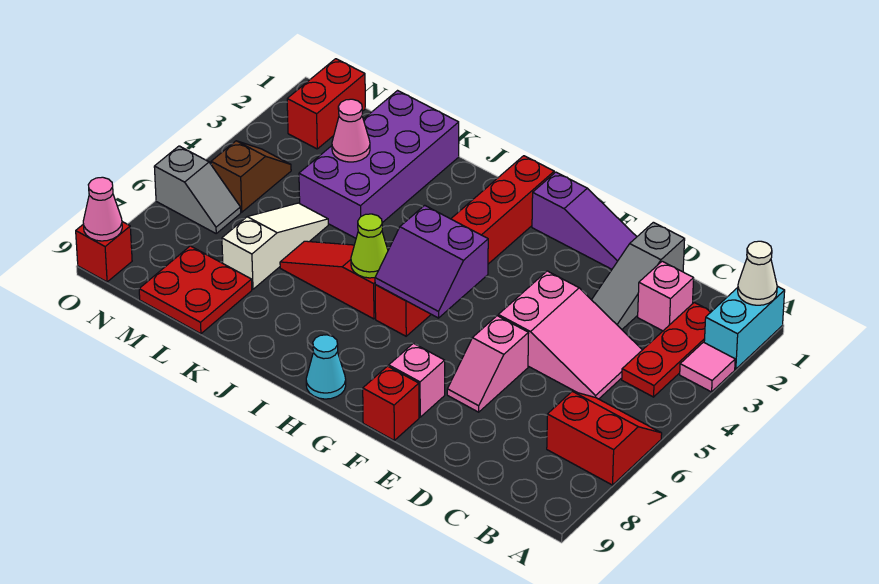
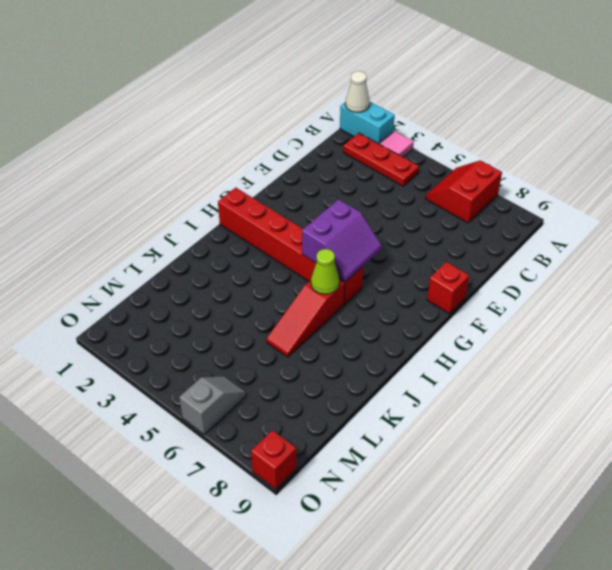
none -> pink 1x1 brick [638,261,694,331]
none -> pink 2x3 slope [498,271,642,399]
none -> grey 1x3 slope [592,222,685,329]

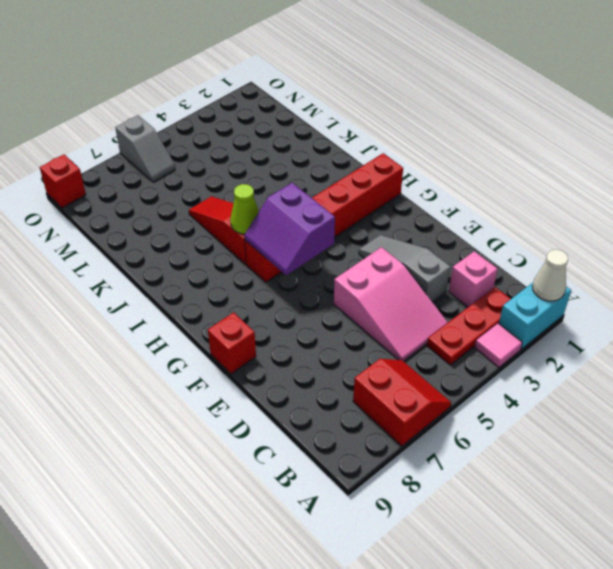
grey 1x3 slope [359,235,450,302] -> grey 1x3 slope turned to [592,222,685,329]
none -> purple 1x3 slope [532,172,637,269]
none -> pink 1x2 slope [447,316,529,412]
none -> pink 1x1 brick [389,343,445,417]

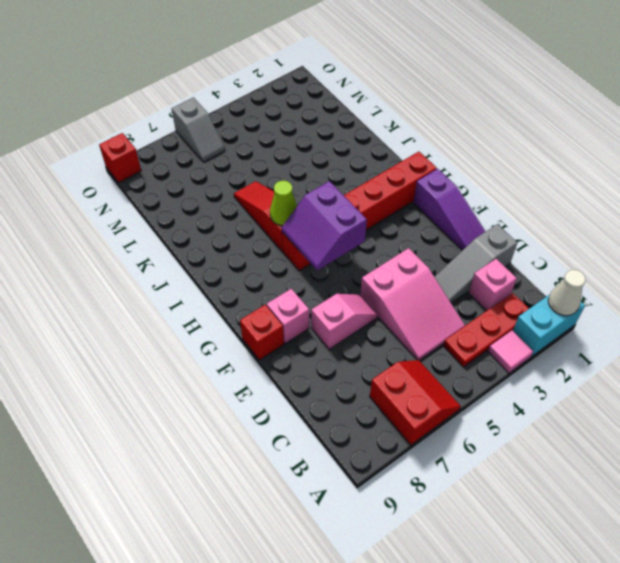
pink 1x2 slope [311,294,377,349] -> pink 1x2 slope turned to [447,316,529,412]
none -> cyan 1x1 cone [306,335,346,399]
none -> purple 2x4 brick [299,91,459,238]
none -> white 1x3 slope [222,203,328,289]

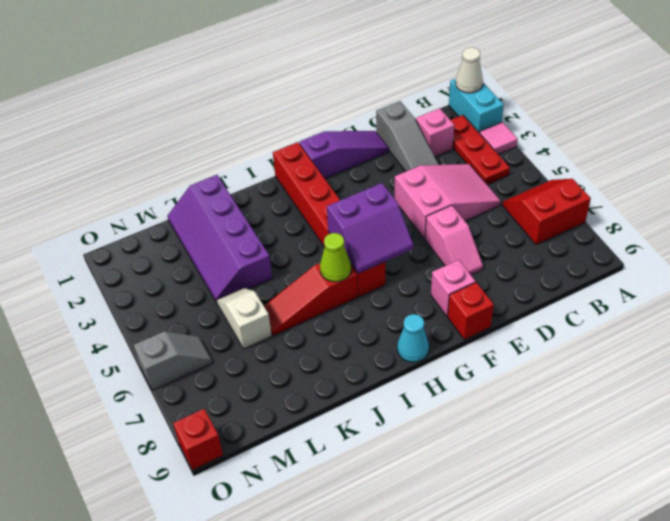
purple 2x4 slope [168,175,272,302] -> purple 2x4 brick [299,91,459,238]
white 1x2 slope [217,288,272,349] -> white 1x3 slope [222,203,328,289]
none -> red 2x2 plate [139,246,252,334]
none -> red 1x2 brick [287,59,365,149]
none -> brown 1x2 slope [211,141,291,212]

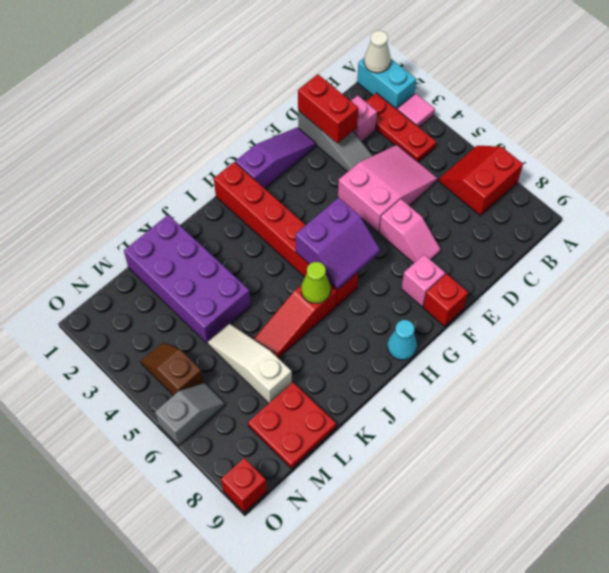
red 1x2 brick [298,74,358,143] -> red 1x2 brick moved to [287,59,365,149]
none -> pink 1x1 cone [332,99,370,162]
none -> pink 1x1 cone [83,177,122,241]

